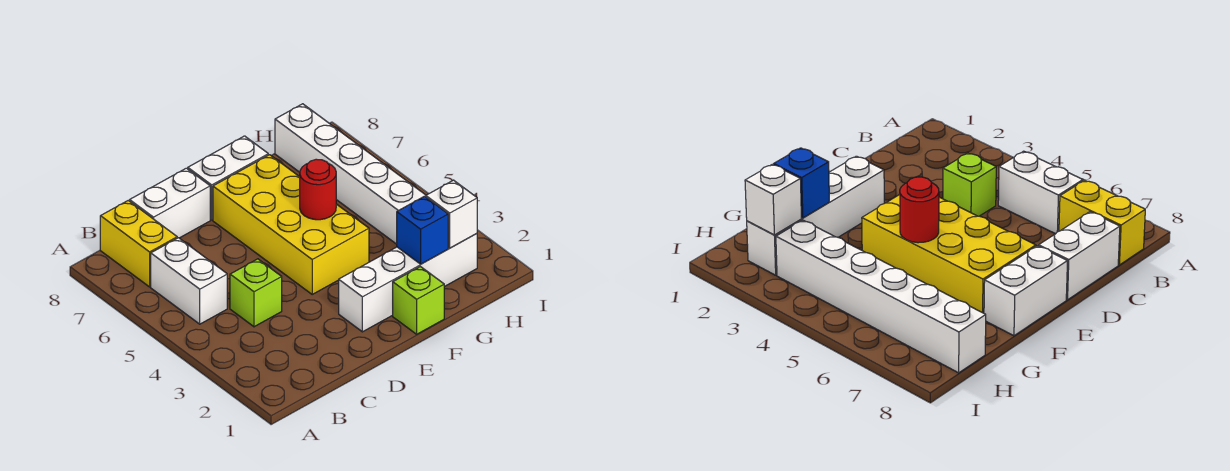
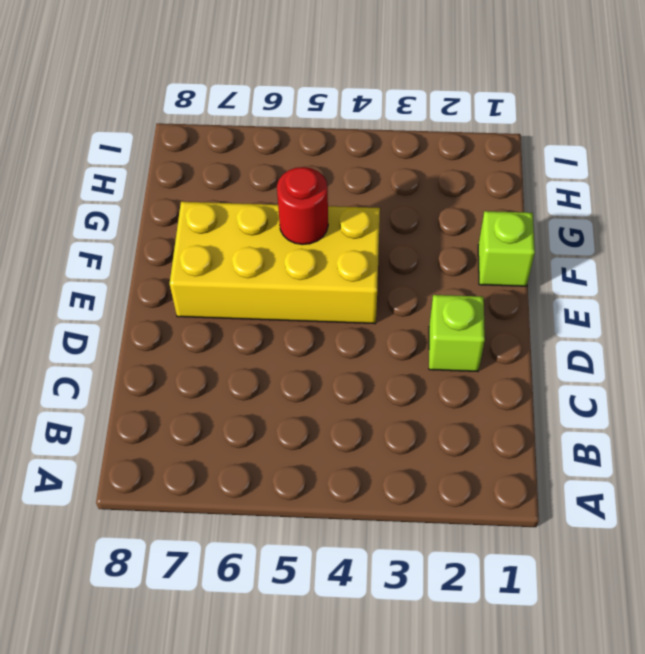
lime 1x1 brick [429,295,485,371] -> lime 1x1 brick moved to [230,259,282,327]
none -> white 1x2 brick [151,238,227,324]
none -> yellow 1x2 brick [100,201,177,287]
none -> white 1x2 brick [130,168,210,238]

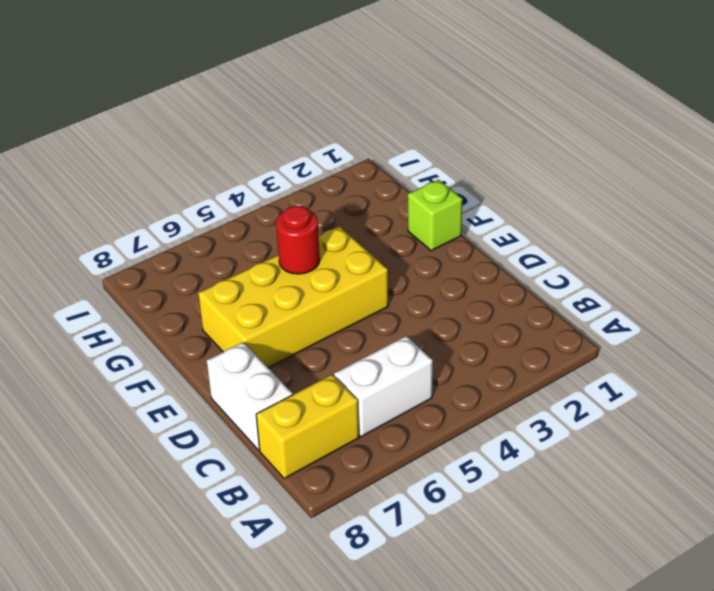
none -> lime 1x1 brick [230,259,282,327]
none -> white 1x4 brick [339,234,477,332]
none -> white 1x2 brick [188,136,268,220]

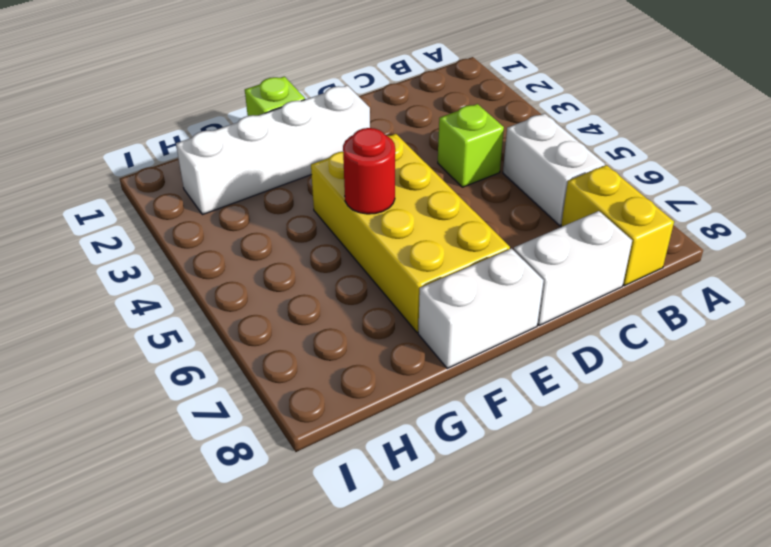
none -> white 1x6 brick [275,104,426,244]
none -> blue 1x1 brick [397,196,448,264]
none -> white 1x1 brick [426,180,477,248]

